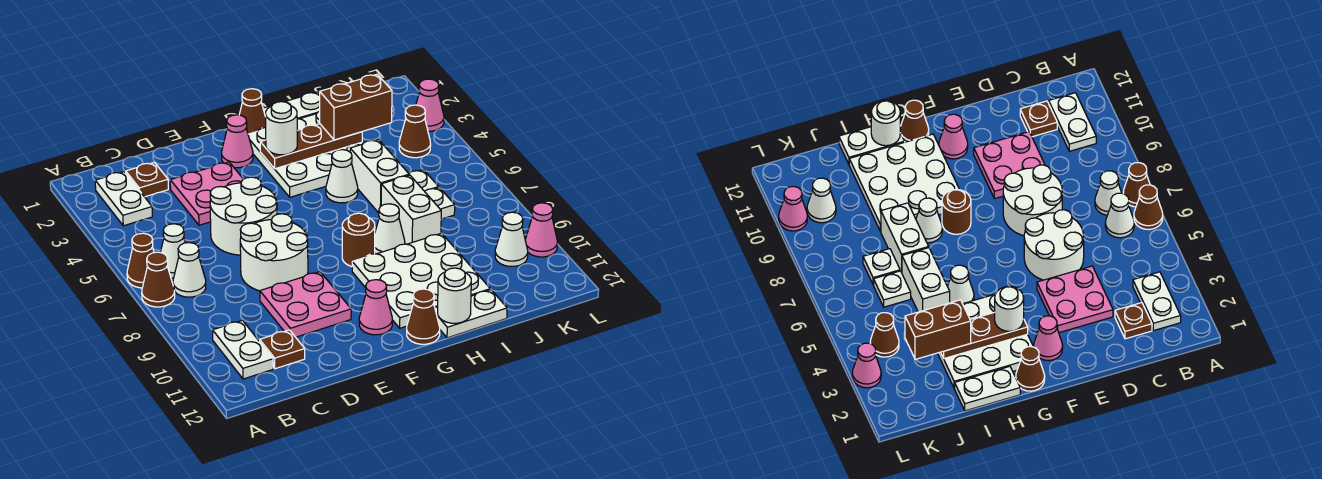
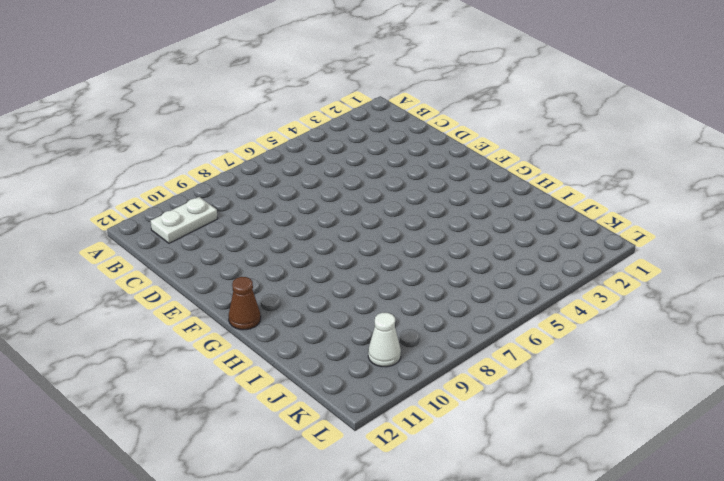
none -> brown 1x1 cone [127,233,154,288]
none -> brown 1x1 cone [142,252,175,307]
none -> white 1x2 plate [95,172,152,226]
none -> white 1x1 cone [160,224,185,278]

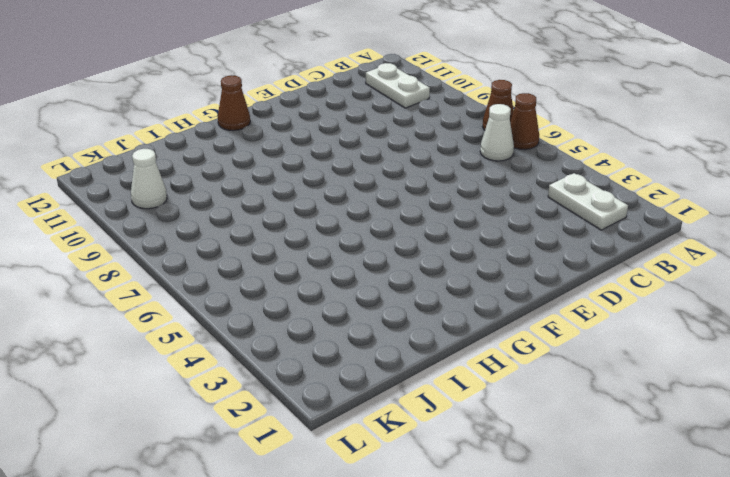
none -> white 1x1 cone [173,243,206,297]
none -> brown 1x1 plate [126,162,168,197]
none -> brown 1x1 plate [260,330,305,369]
none -> pink 2x2 plate [170,162,243,225]

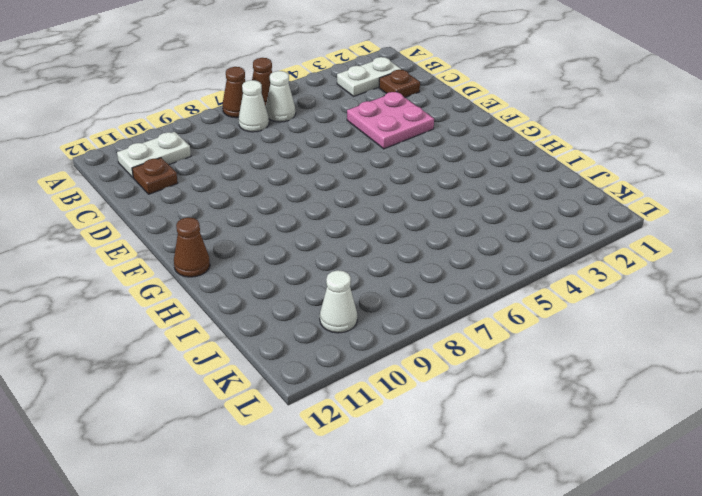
none -> white 2x2 round brick [210,177,277,255]
none -> white 2x2 round brick [240,214,308,291]
none -> pink 2x2 plate [260,272,351,337]
none -> pink 1x1 cone [222,115,253,168]

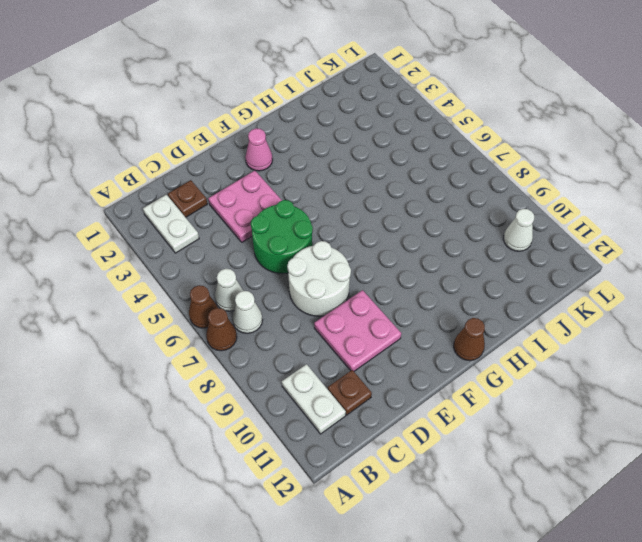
green 2x2 round brick [251,200,313,274] -> white 2x2 round brick [210,177,277,255]
none -> pink 1x1 cone [359,280,392,335]
none -> brown 1x1 cone [239,89,266,134]
none -> white 3x3 plate [248,111,363,197]
none -> brown 1x1 round brick [342,213,375,267]

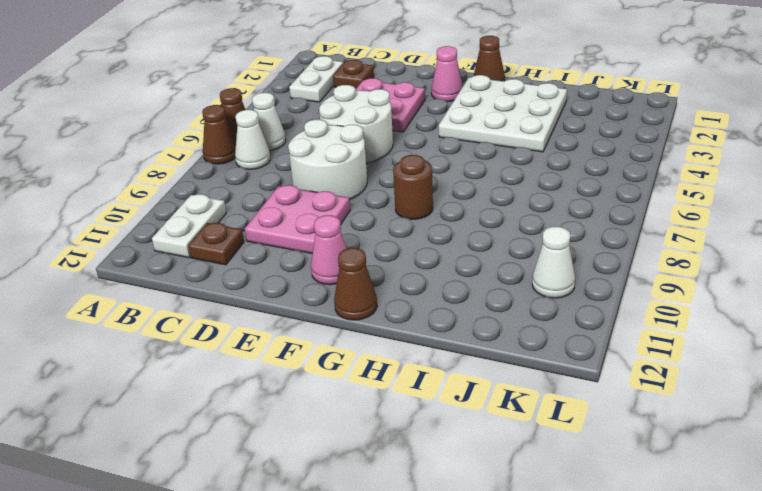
none -> white 3x3 plate [352,233,490,328]
none -> white 1x2 plate [263,92,320,119]
none -> white 1x1 cone [326,150,358,203]
none -> white 1x1 cone [375,204,405,254]

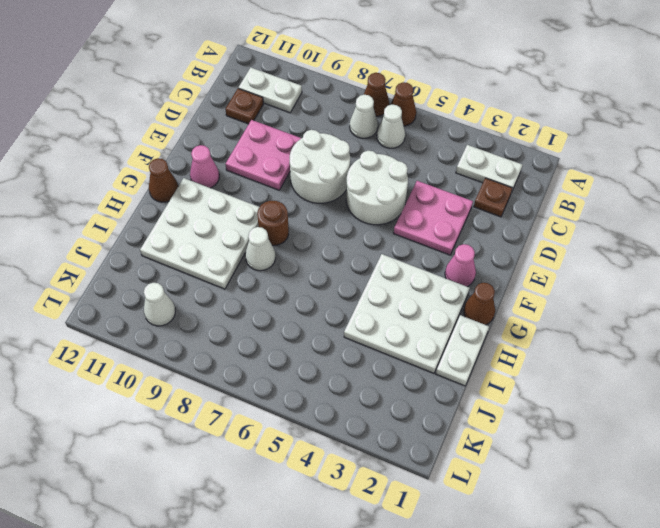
none -> white 1x1 cone [326,150,358,203]
none -> white 1x2 plate [435,290,507,338]
none -> white 1x2 brick [350,140,409,213]
none -> white 1x2 brick [381,175,441,244]

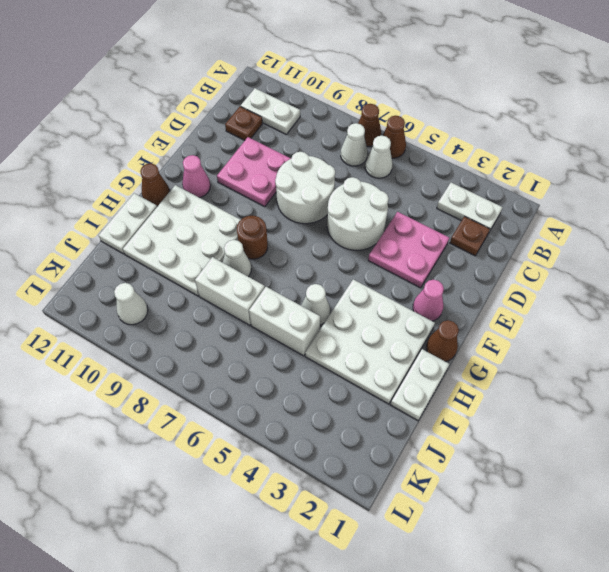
none -> white 1x1 plate [409,170,439,191]
none -> white 1x1 plate [425,188,455,219]
none -> brown 1x1 cone [399,105,431,158]
none -> pink 1x1 cone [416,79,444,131]

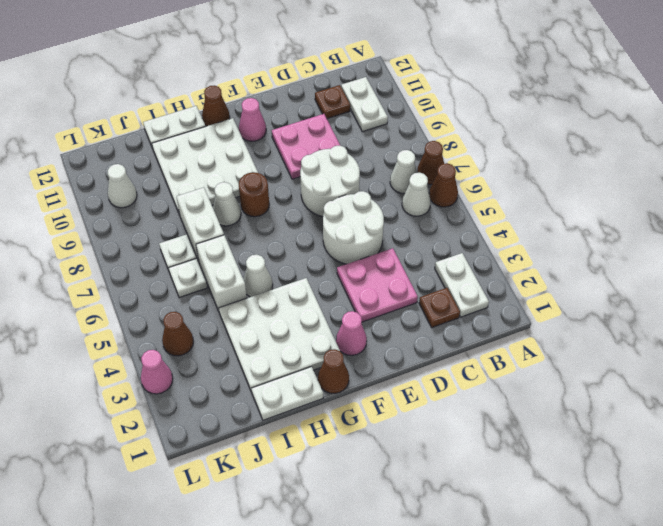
none -> pink 1x1 cone [525,203,557,257]
none -> brown 1x3 plate [260,124,362,169]
none -> white 1x1 round brick [438,268,471,323]
none -> white 1x1 round brick [266,102,298,155]

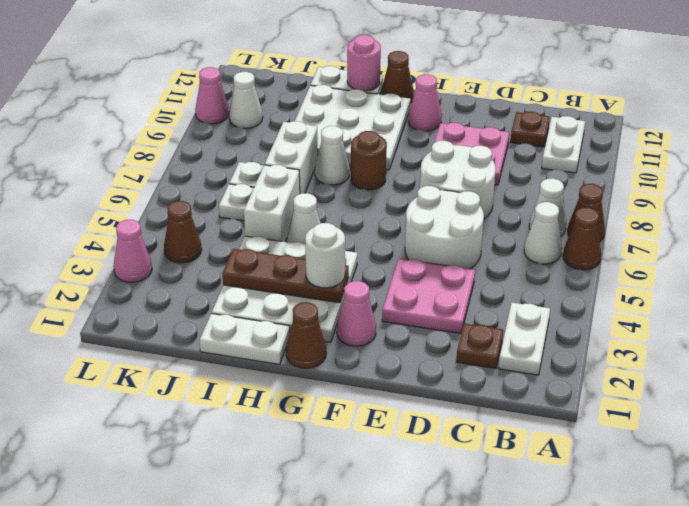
pink 1x1 round brick [347,35,381,91] -> white 1x1 round brick [438,268,471,323]
none -> brown 1x2 brick [320,74,392,140]

